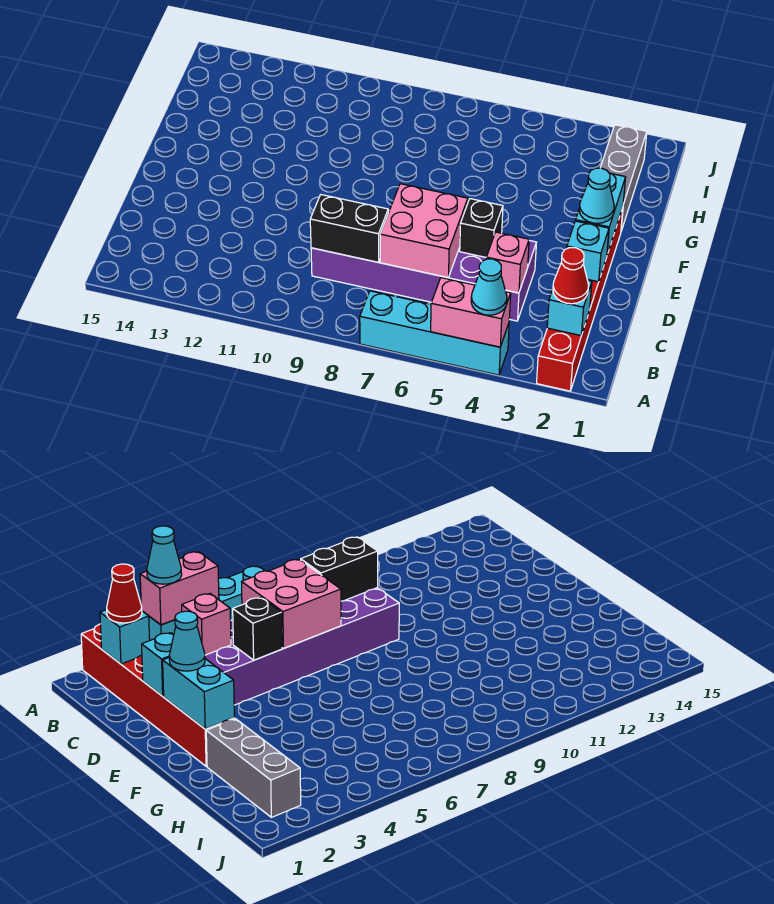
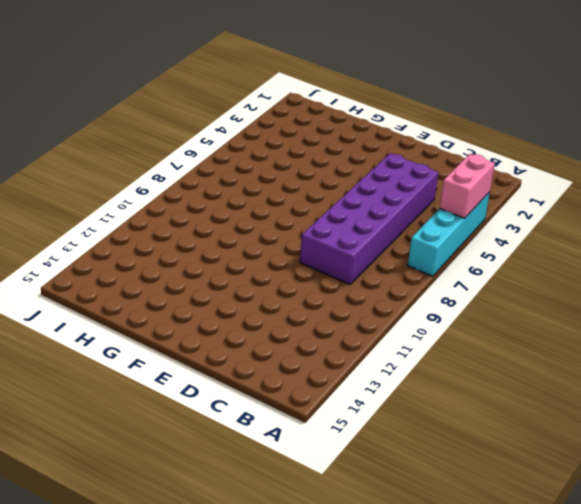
none -> red 1x6 brick [537,207,623,391]
none -> grey 1x3 brick [600,125,647,231]
none -> cyan 1x1 brick [547,281,592,335]

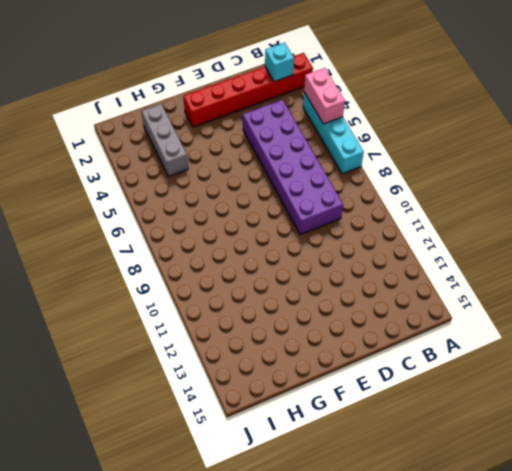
grey 1x3 brick [142,104,188,177] -> grey 1x3 brick turned to [600,125,647,231]
none -> pink 1x1 brick [486,232,529,293]
none -> pink 2x2 brick [380,184,468,278]
none -> black 1x2 brick [310,195,388,262]

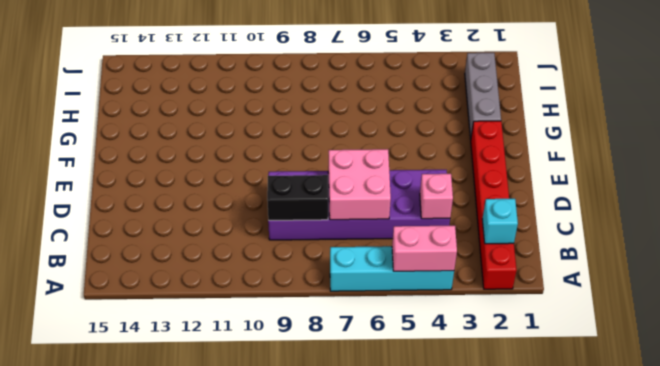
none -> cyan 1x1 brick [567,221,609,282]
none -> black 1x1 brick [460,199,503,257]
none -> cyan 1x2 brick [576,173,626,254]

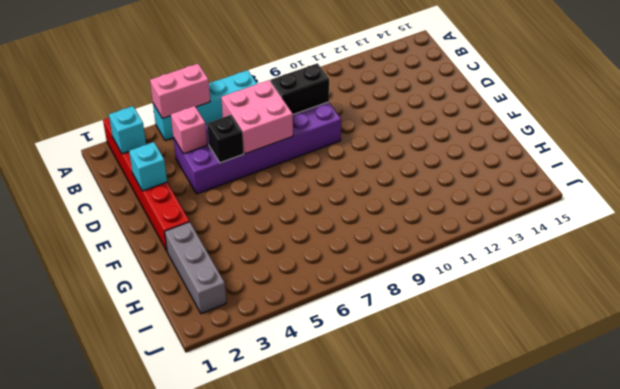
none -> cyan 1x2 brick [576,173,626,254]
none -> cyan 1x1 cone [471,259,507,315]
none -> red 1x1 cone [553,248,589,304]

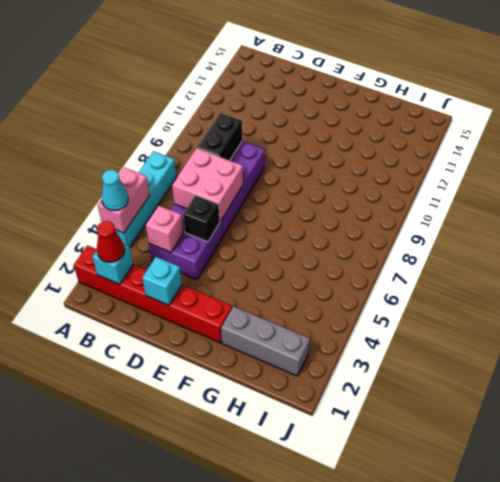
none -> cyan 1x2 brick [576,173,626,254]
none -> cyan 1x1 cone [579,168,614,223]

